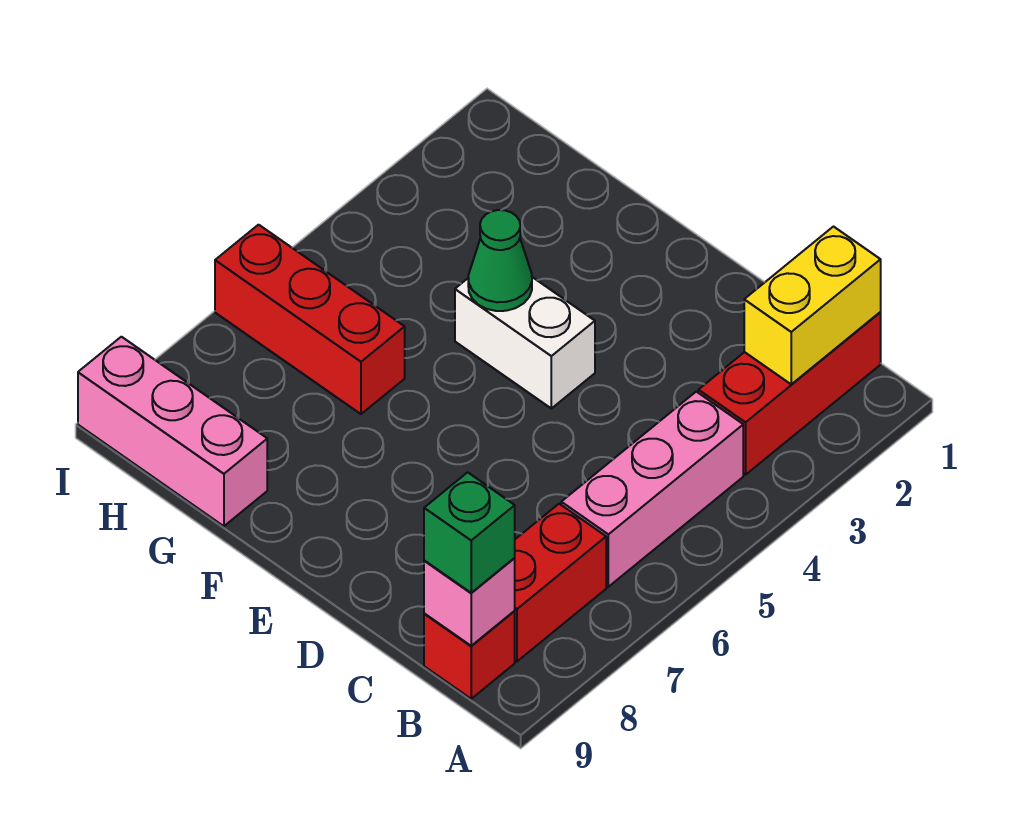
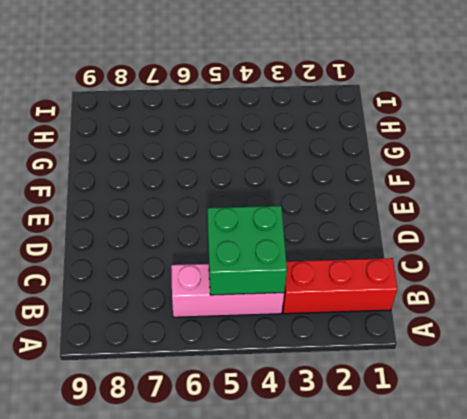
green 2x2 brick [208,206,287,295] -> none
none -> red 1x2 brick [515,504,606,661]
none -> red 1x1 brick [424,611,515,699]

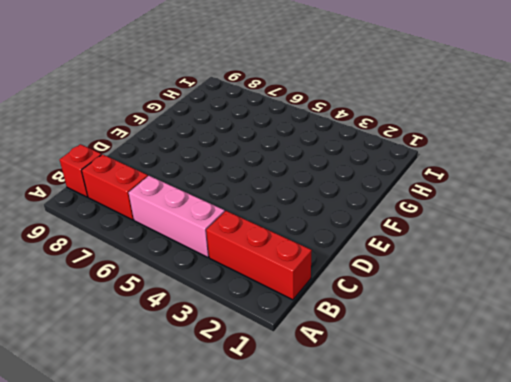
none -> white 1x2 brick [455,277,595,408]
none -> red 1x3 brick [215,225,405,414]

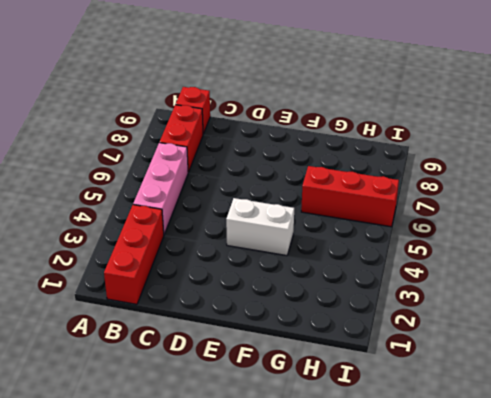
none -> pink 1x3 brick [78,337,267,526]
none -> yellow 1x2 brick [744,227,881,384]

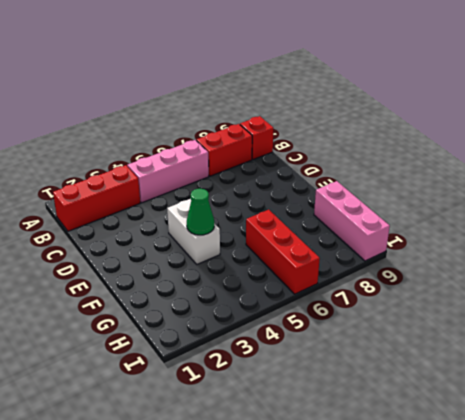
none -> yellow 1x2 brick [744,227,881,384]
none -> pink 1x1 brick [424,558,515,646]

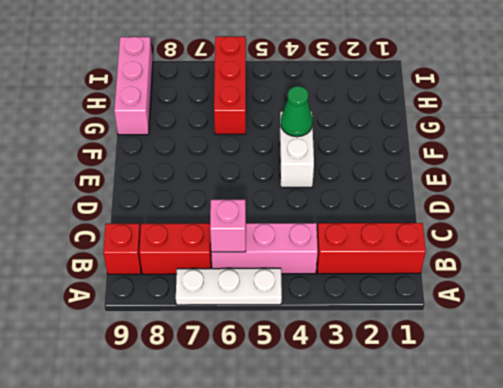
white 1x3 plate [176,268,282,305] -> none
pink 1x1 brick [210,199,246,252] -> pink 1x1 brick moved to [424,558,515,646]
none -> yellow 1x2 brick [744,227,881,384]
none -> green 1x1 brick [424,472,515,593]

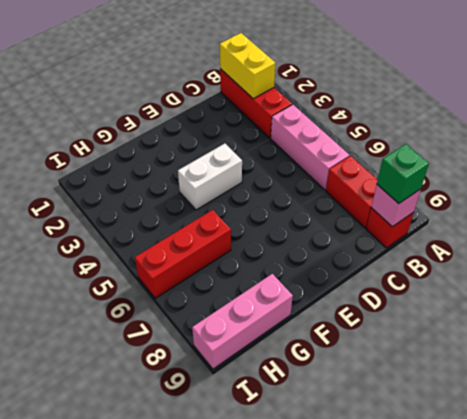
none -> green 1x1 cone [468,210,532,311]

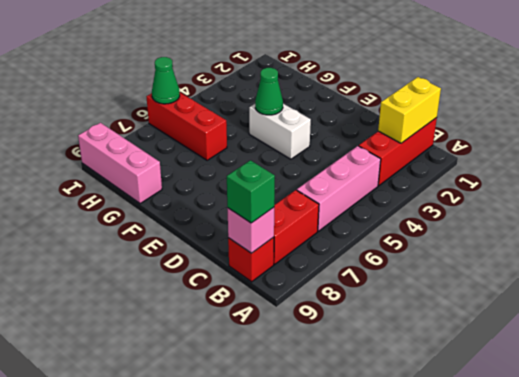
green 1x1 cone [152,57,180,104] -> none

